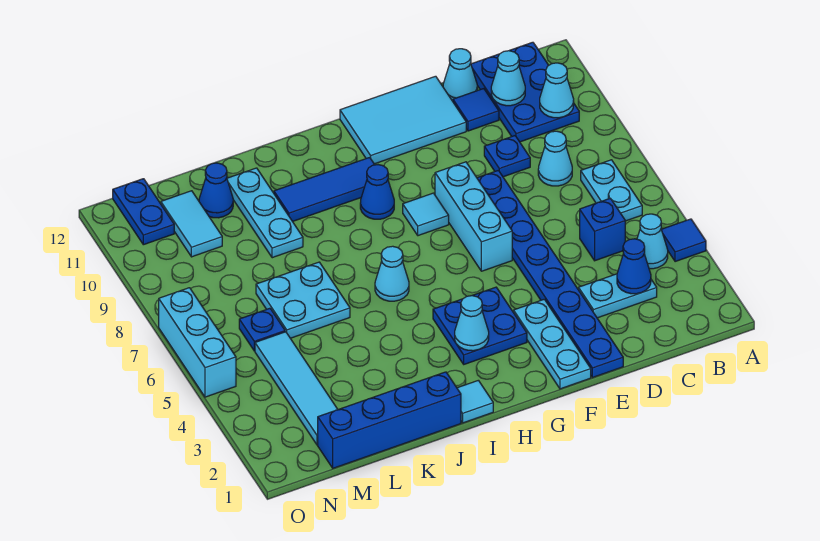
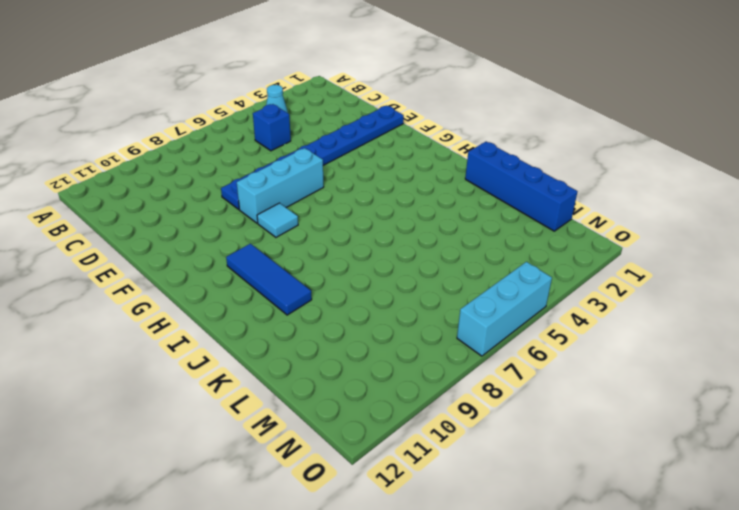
none -> blue 1x1 tile [661,219,706,262]
none -> cyan 1x2 plate [581,160,642,221]
none -> blue 2x3 plate [471,42,579,142]
none -> cyan 1x2 plate [579,274,657,318]

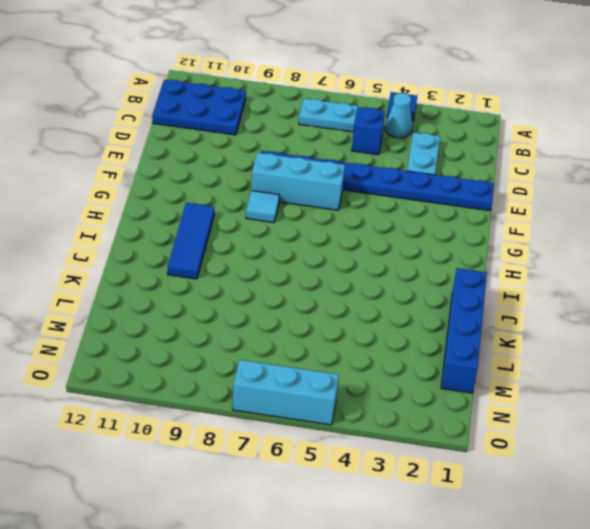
none -> cyan 1x1 cone [538,131,572,186]
none -> blue 1x1 plate [484,136,530,177]
none -> blue 1x1 tile [453,89,499,131]
none -> cyan 1x1 cone [443,49,477,101]

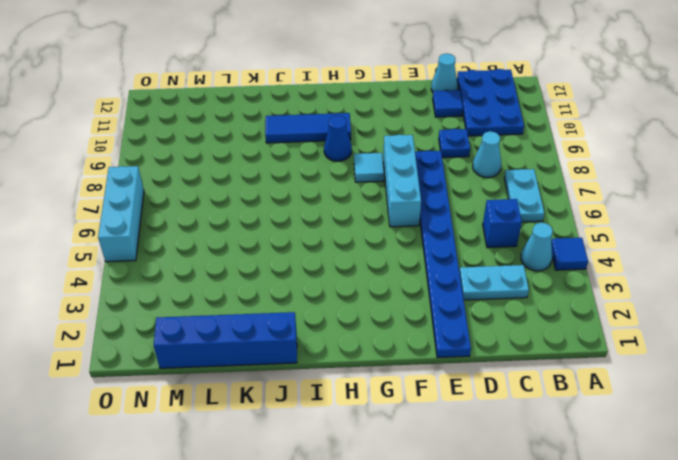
none -> cyan 2x3 tile [340,76,466,164]
none -> cyan 1x3 plate [514,299,591,389]
none -> blue 2x2 plate [433,287,527,364]
none -> cyan 1x1 tile [457,380,493,423]

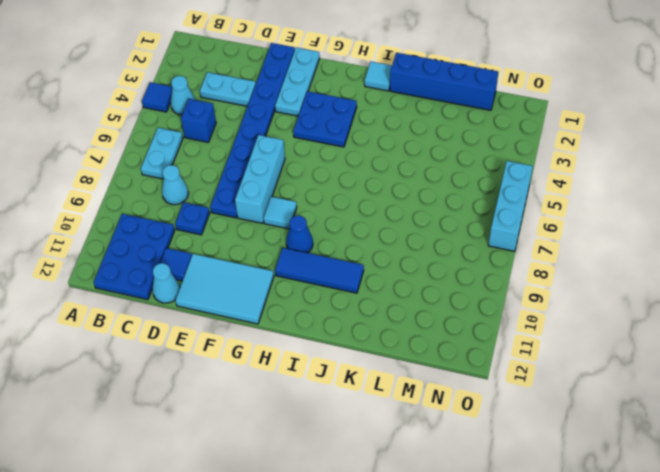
none -> cyan 1x1 cone [375,246,409,301]
none -> cyan 2x2 plate [256,262,350,338]
none -> cyan 1x3 plate [227,168,303,258]
none -> blue 1x1 cone [199,163,233,218]

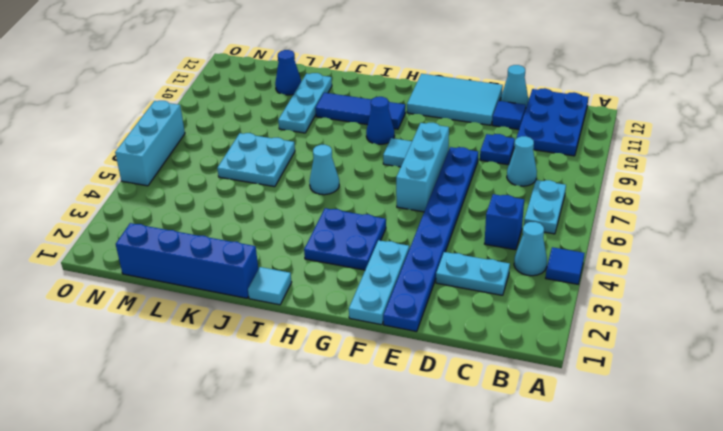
none -> cyan 1x4 tile [255,332,338,445]
none -> blue 1x1 plate [239,308,285,351]
none -> cyan 1x2 tile [161,191,222,257]
none -> blue 1x2 plate [113,179,174,245]

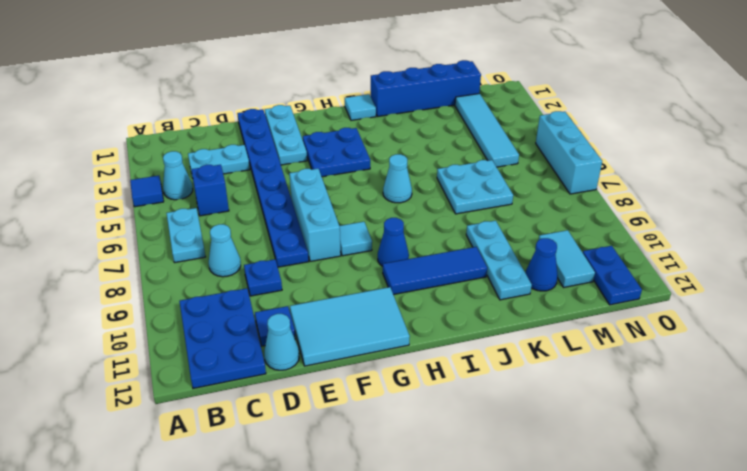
none -> blue 1x1 plate [239,308,285,351]
none -> cyan 1x1 cone [540,63,574,118]
none -> blue 1x1 cone [617,239,651,294]
none -> cyan 1x1 cone [491,51,525,106]

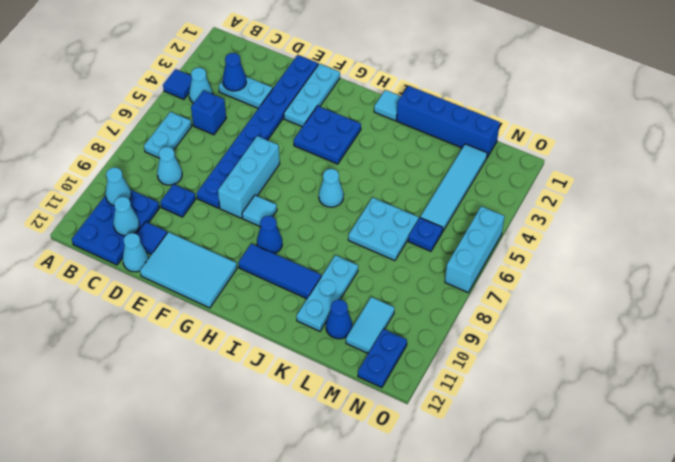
none -> cyan 1x1 cone [455,296,489,351]

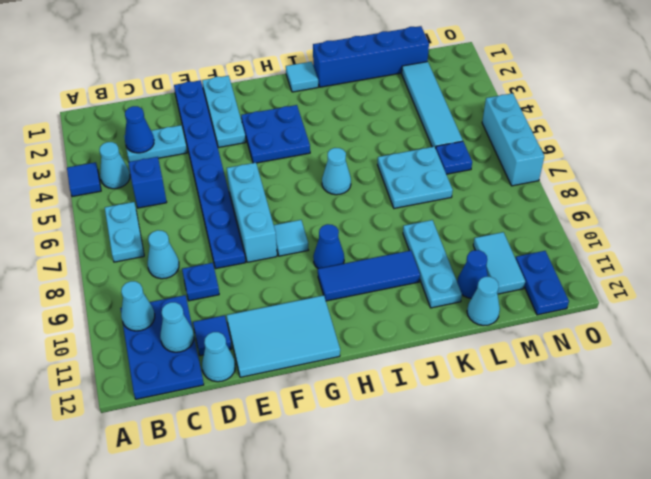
cyan 1x1 cone [467,277,500,326] -> cyan 1x1 cone moved to [455,296,489,351]

